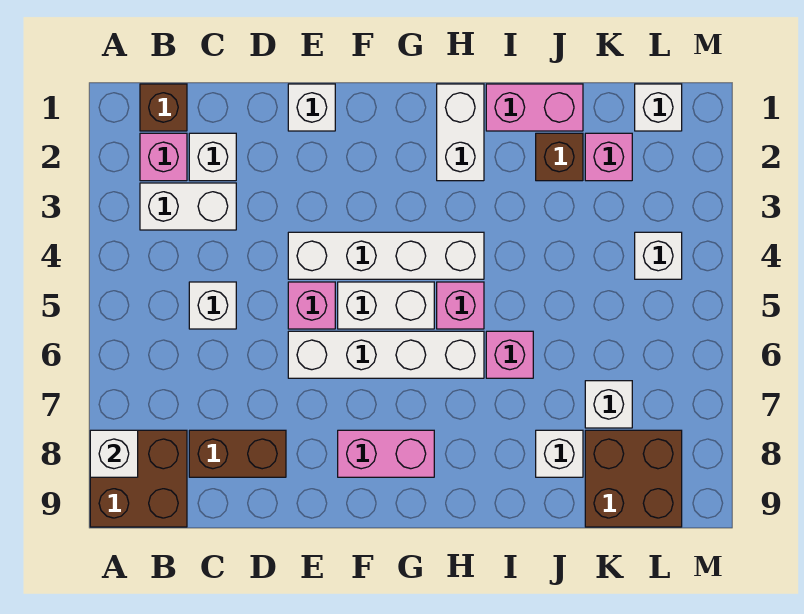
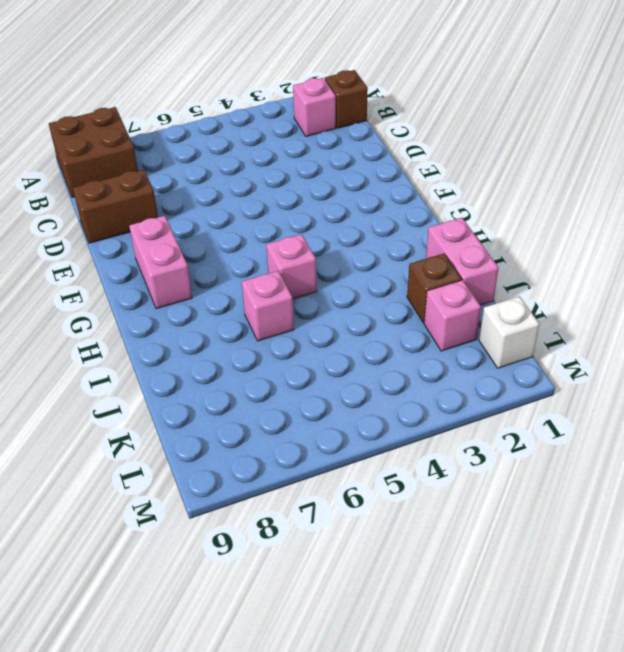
brown 1x2 brick [73,169,158,243] -> brown 1x2 brick turned to [189,430,286,477]
none -> white 1x2 brick [140,183,236,230]
none -> white 1x1 brick [189,133,236,181]
none -> white 1x1 brick [189,282,236,329]

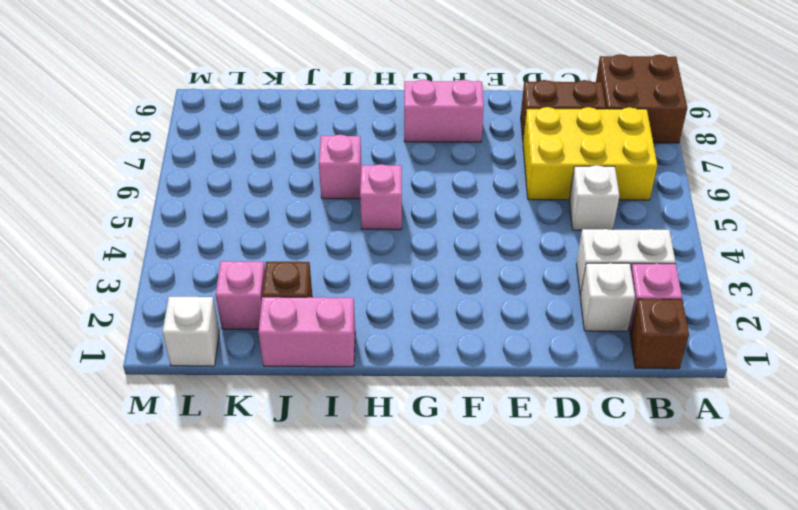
yellow 2x3 brick [523,107,657,200] -> none
none -> white 1x1 brick [288,84,335,131]
none -> white 1x4 brick [288,232,484,279]
none -> pink 1x1 brick [288,282,335,329]

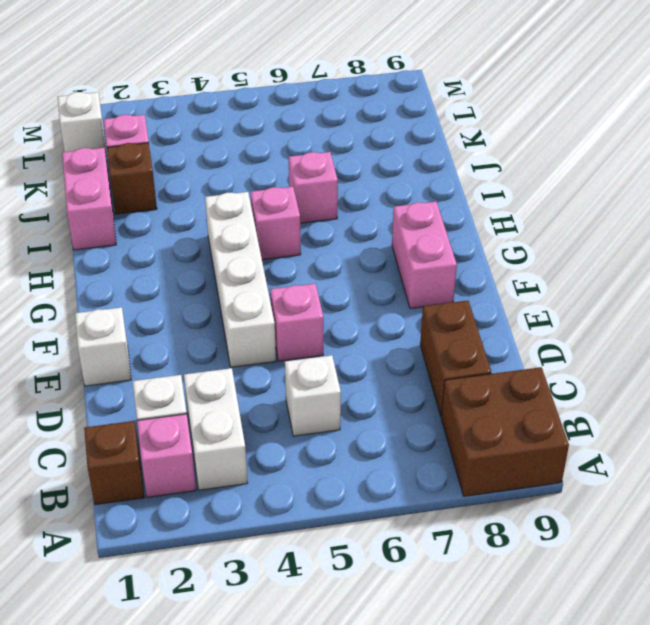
none -> white 1x4 brick [288,331,484,378]
none -> white 1x2 brick [338,282,434,329]
none -> white 1x2 brick [437,84,484,181]

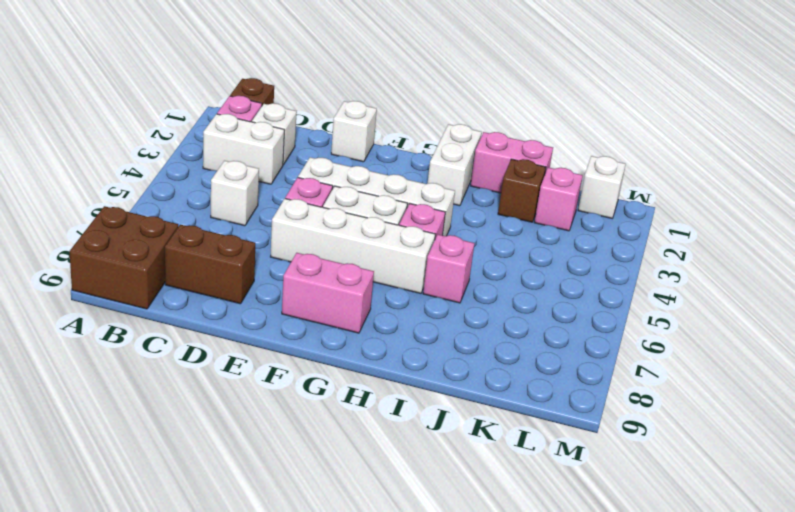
none -> white 1x1 brick [536,430,583,477]
none -> white 1x1 brick [585,381,632,428]
none -> brown 2x2 brick [585,430,682,527]

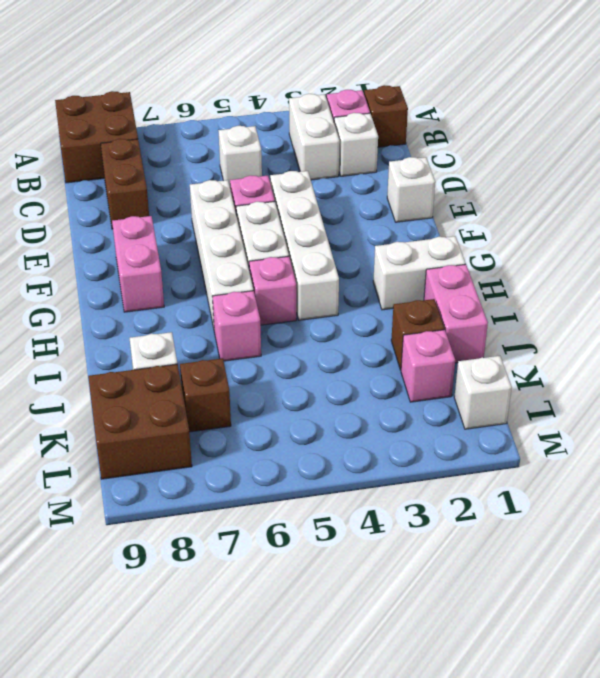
brown 1x1 brick [180,358,231,432] -> white 1x1 brick [585,381,632,428]
none -> white 1x1 brick [635,232,682,279]
none -> white 1x1 brick [90,430,138,477]

